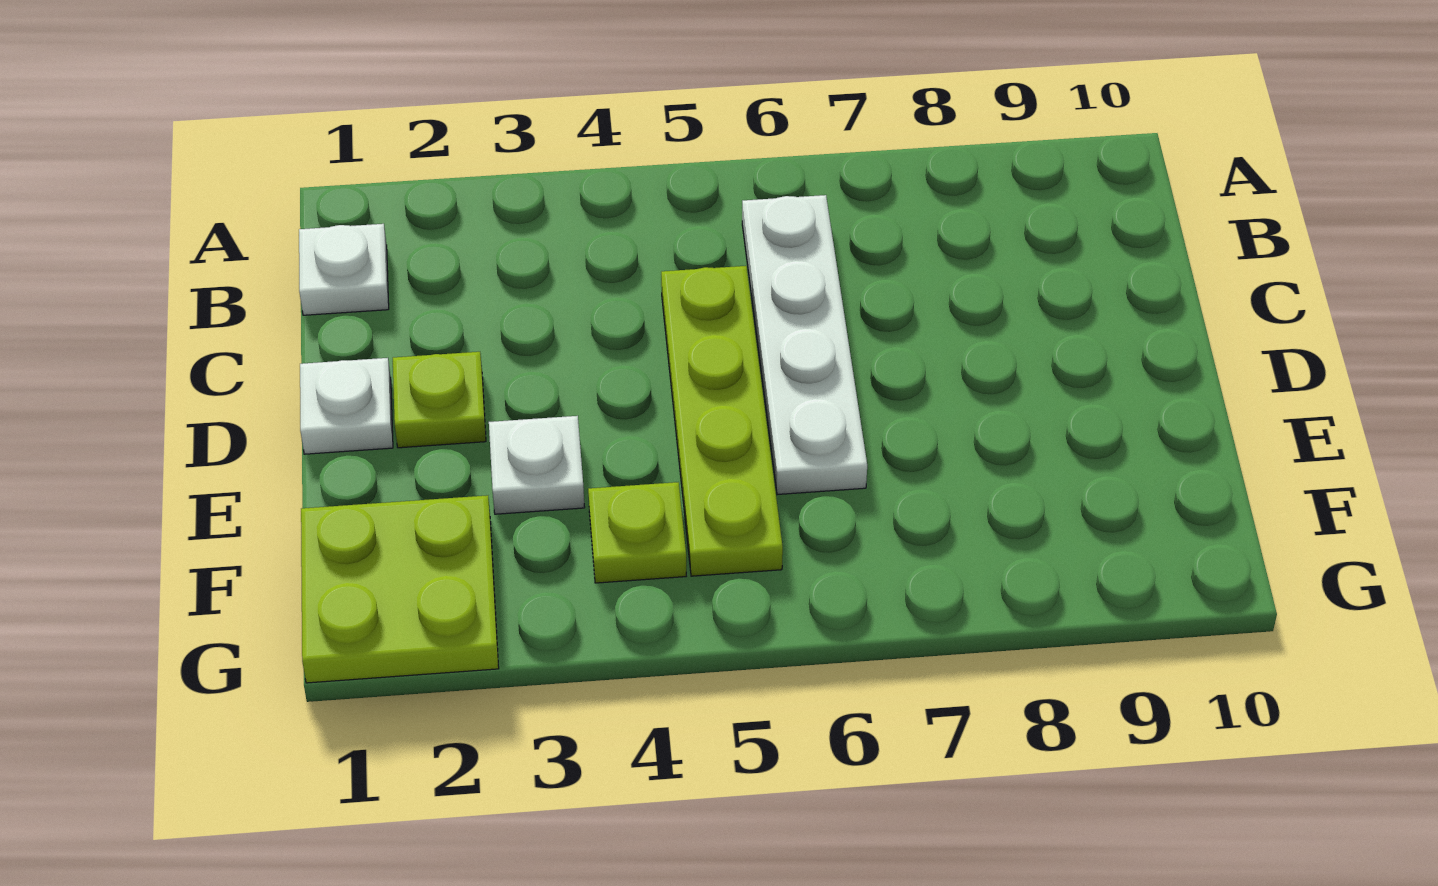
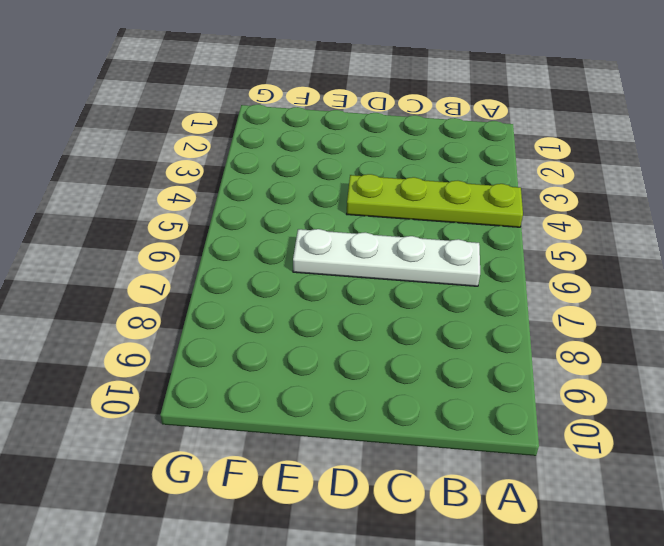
lime 1x4 plate [347,174,523,227] -> lime 1x4 plate moved to [661,266,783,576]
none -> white 1x1 plate [299,224,389,315]
none -> white 1x1 plate [300,358,393,454]

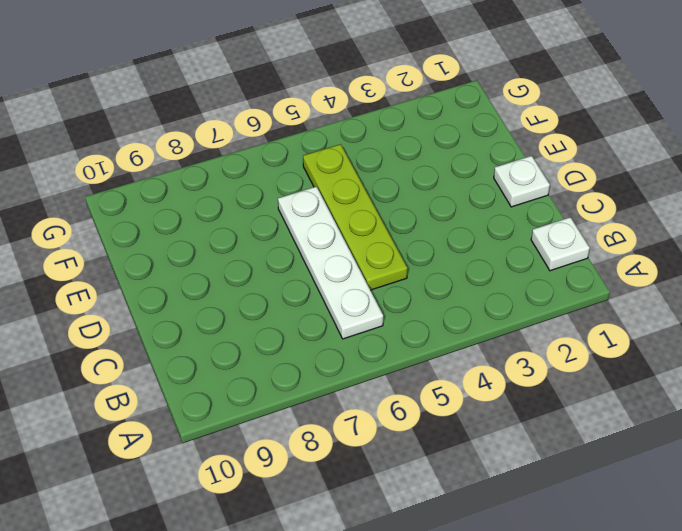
none -> lime 1x1 plate [393,352,486,448]
none -> white 1x1 plate [489,416,585,514]

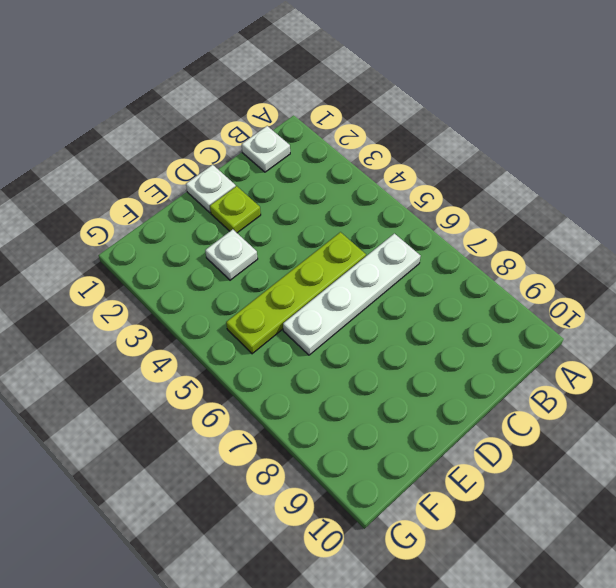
none -> lime 2x2 plate [301,495,499,683]
none -> lime 1x1 plate [588,482,686,583]

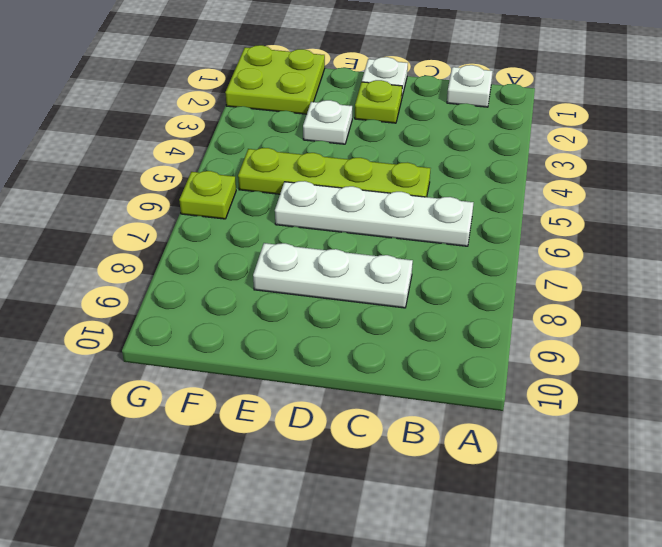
white 1x3 plate [253,243,413,308] -> none
lime 1x1 plate [179,171,236,219] -> lime 1x1 plate moved to [588,482,686,583]

